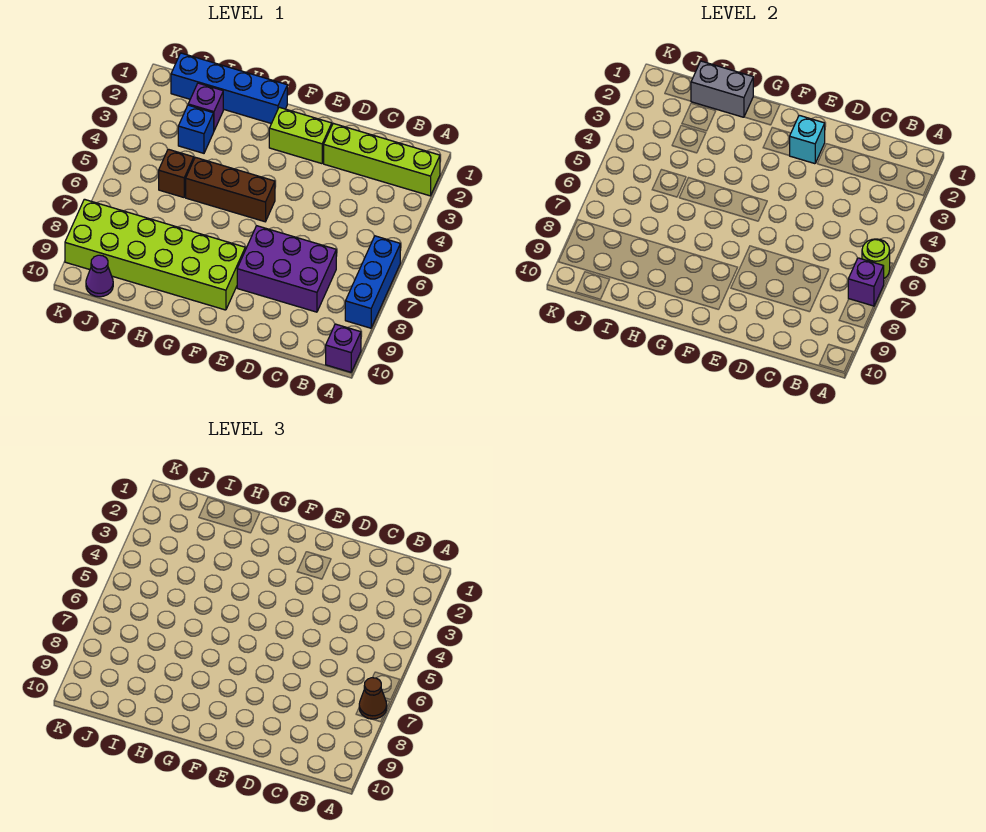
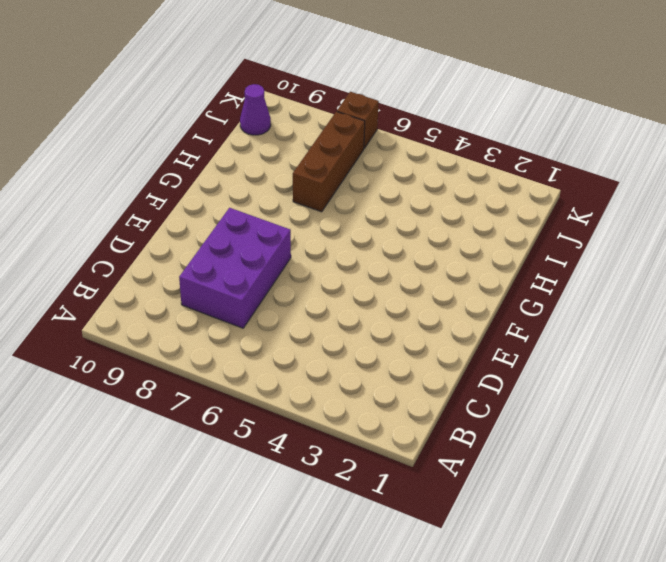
brown 1x3 brick [293,112,365,212] -> brown 1x3 brick moved to [186,157,275,222]
brown 1x1 brick [337,92,379,148] -> brown 1x1 brick moved to [159,149,194,197]
none -> lime 1x4 brick [324,123,440,196]
none -> blue 1x3 brick [345,236,400,328]
none -> purple 1x1 brick [326,324,361,372]

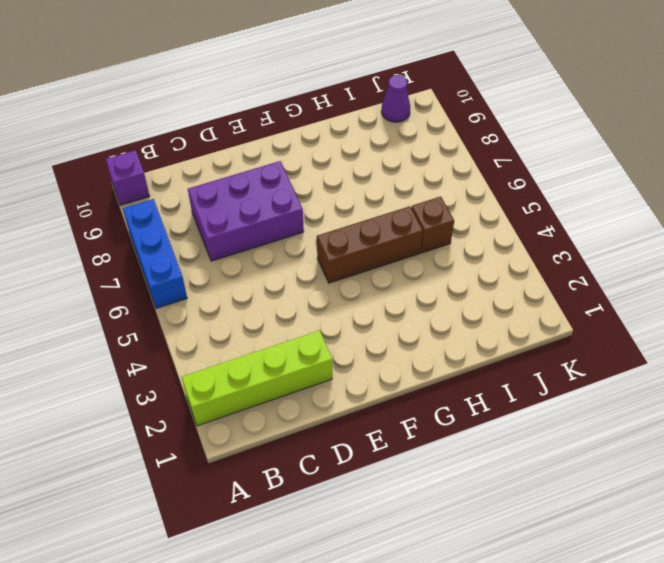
none -> lime 1x2 brick [269,107,332,164]
none -> lime 2x6 brick [65,199,245,310]
none -> blue 1x4 brick [171,53,287,124]

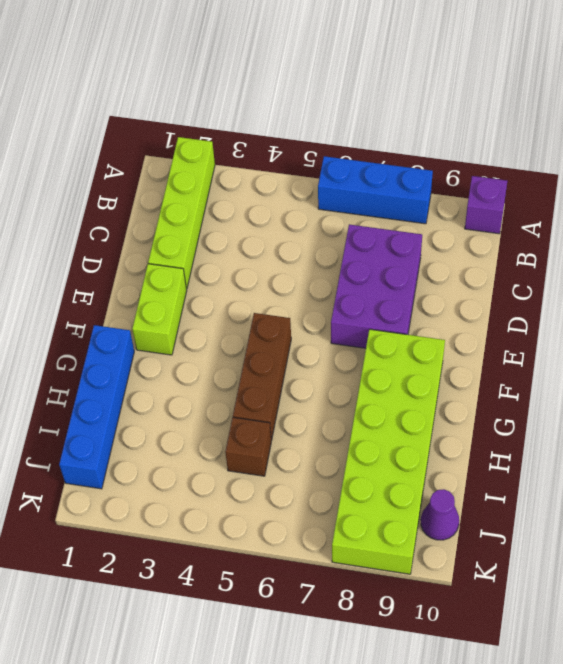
none -> purple 1x1 brick [188,83,223,130]
none -> blue 1x1 brick [178,105,214,153]
none -> lime 1x1 round brick [862,239,890,278]

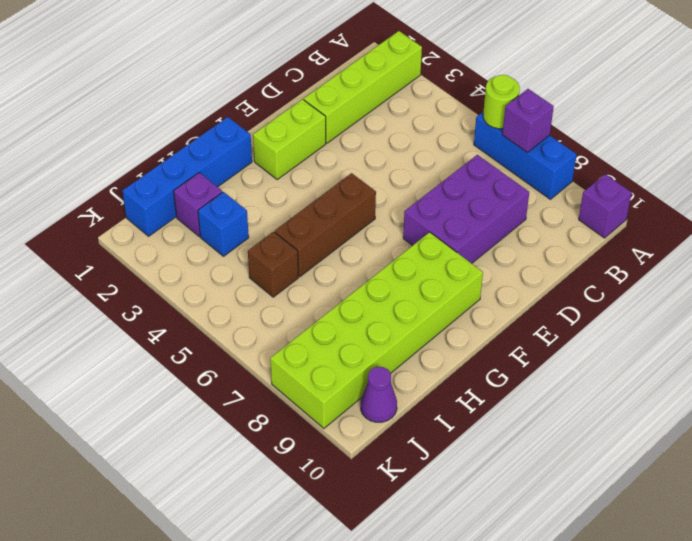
none -> cyan 1x1 brick [790,115,825,164]
none -> grey 1x2 brick [691,61,753,117]
none -> brown 1x1 cone [359,678,387,719]

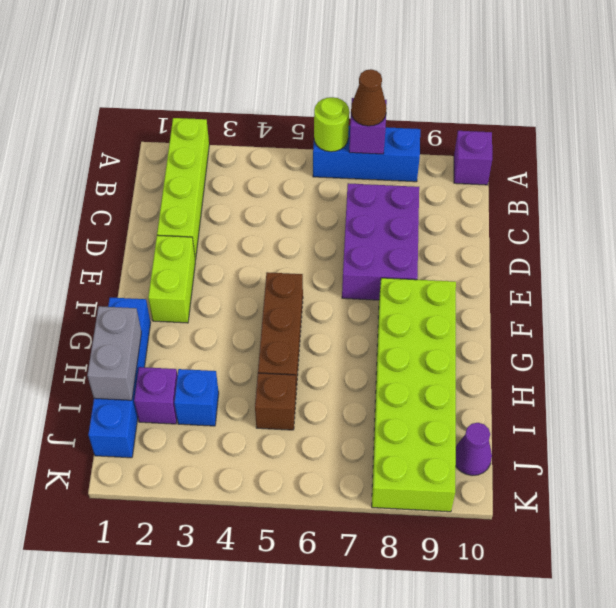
none -> cyan 1x1 brick [790,115,825,164]

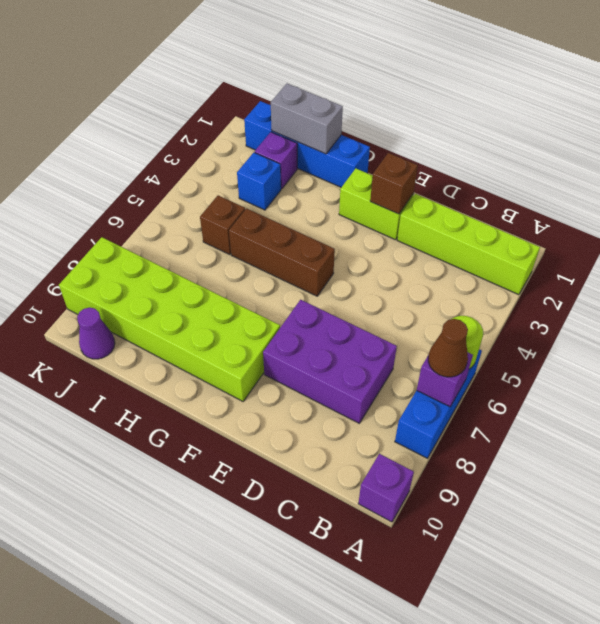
brown 1x1 brick [370,153,418,214] -> cyan 1x1 brick [790,115,825,164]

